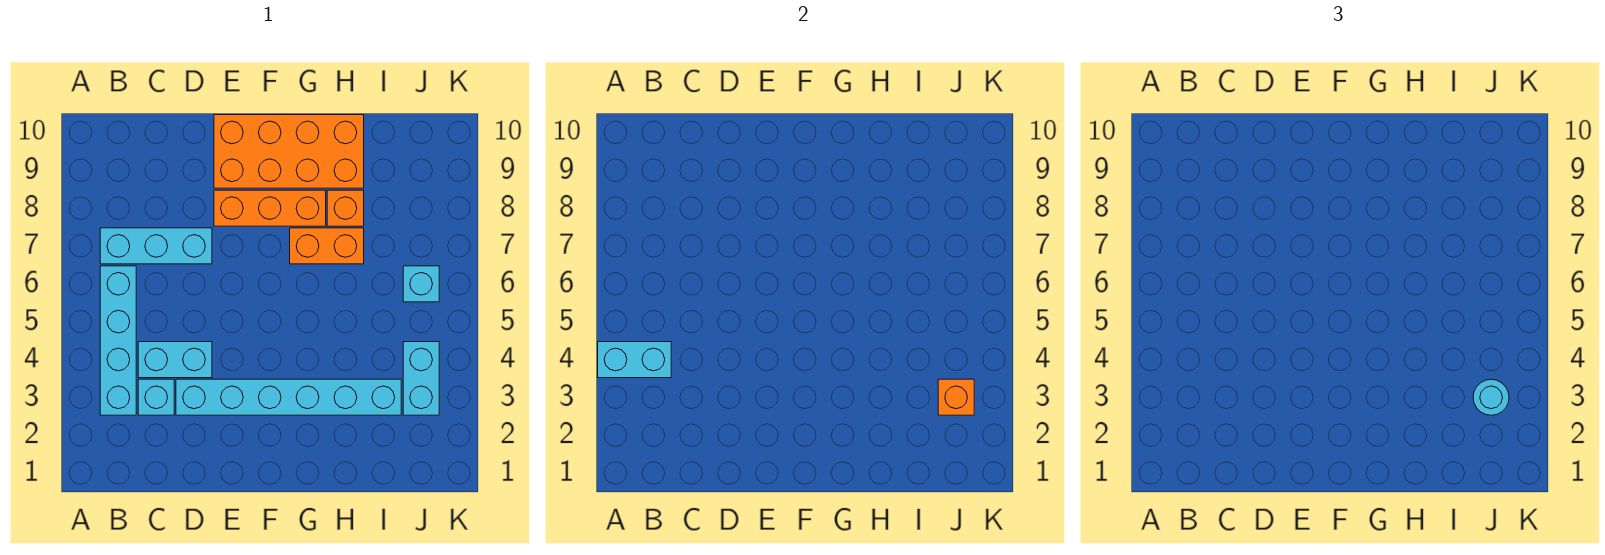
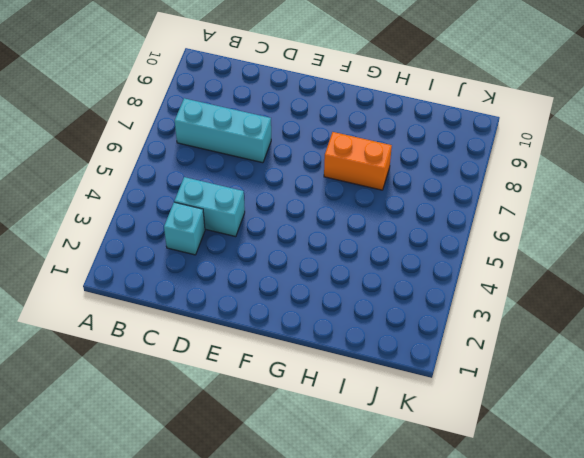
none -> cyan 1x4 brick [100,266,136,415]
none -> cyan 1x6 brick [176,379,401,415]
none -> orange 1x3 brick [214,190,326,226]

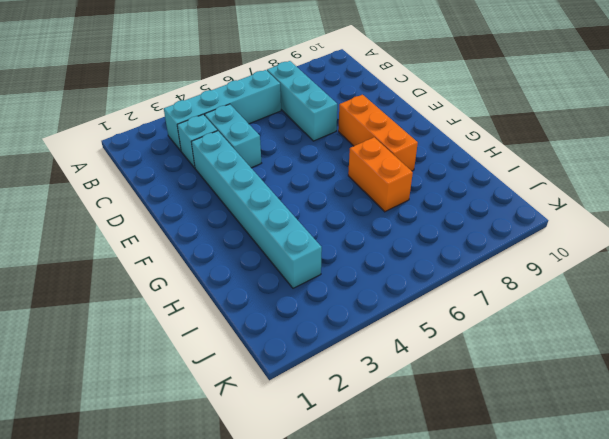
none -> orange 2x4 brick [214,115,364,188]
none -> orange 1x1 brick [327,190,364,226]
none -> cyan 1x2 brick [403,342,439,415]

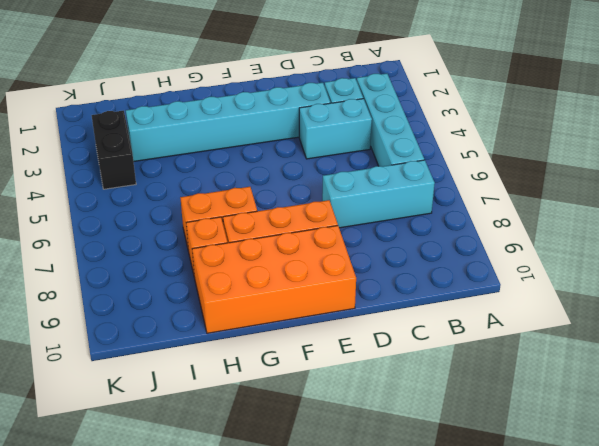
black 1x2 brick [92,111,136,189] -> cyan 1x2 brick [403,342,439,415]
none -> cyan 1x1 brick [403,266,439,302]
none -> cyan 1x2 brick [598,342,671,378]
none -> orange 1x1 brick [938,379,974,415]

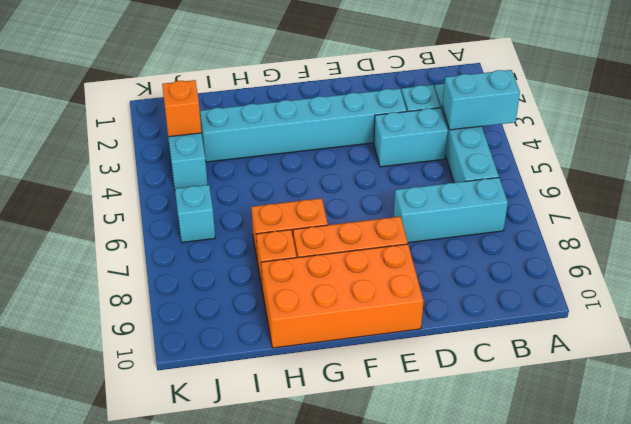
none -> cyan 1x1 round brick [1473,379,1509,415]

